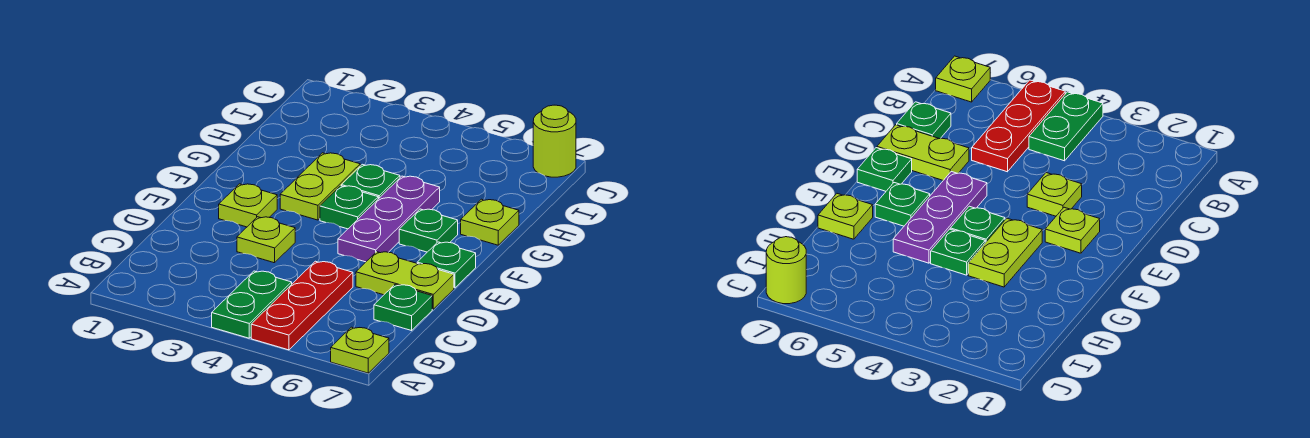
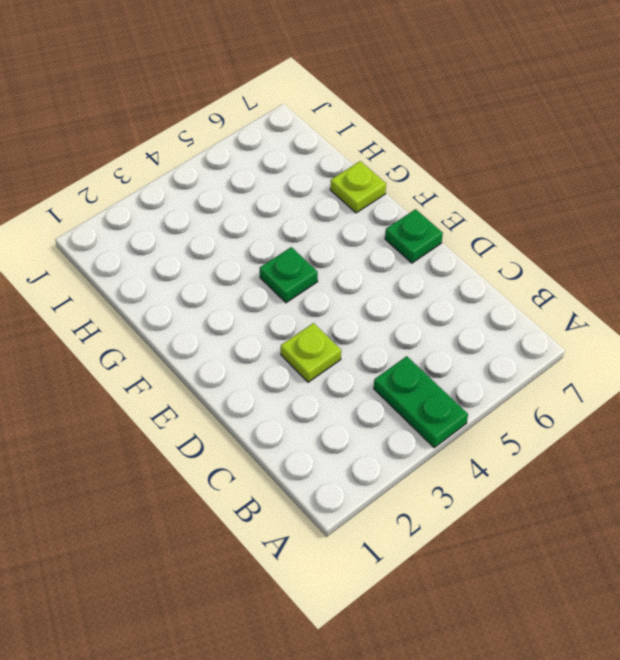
none -> red 1x3 plate [251,261,353,350]
none -> lime 1x1 plate [331,327,389,373]
none -> green 1x1 plate [374,285,432,331]

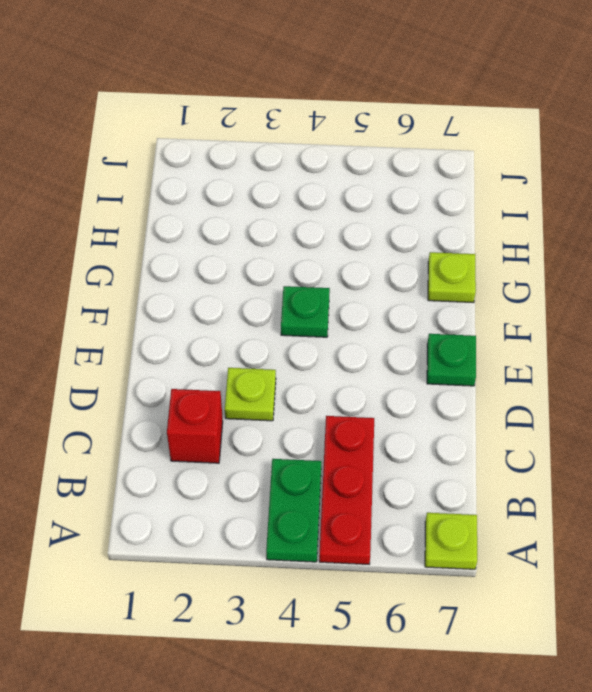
red 1x1 brick [167,389,223,463] -> none
none -> green 1x1 plate [374,285,432,331]
none -> lime 1x2 plate [356,252,454,309]
none -> lime 1x1 plate [219,184,277,227]

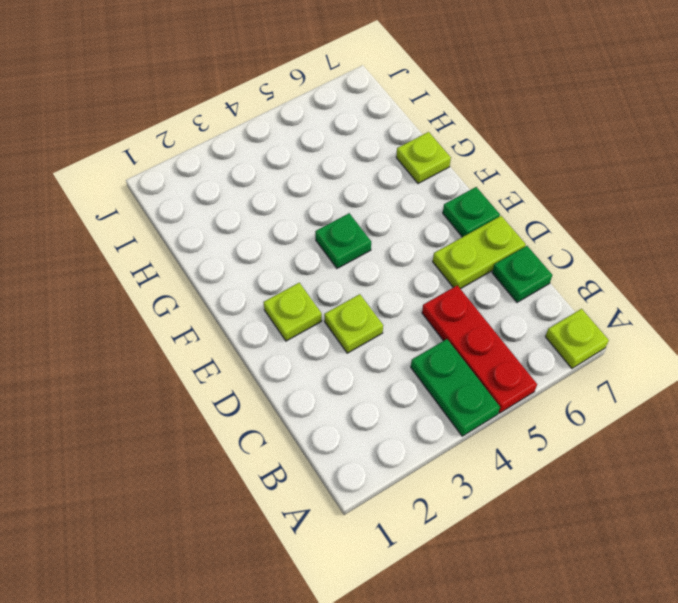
none -> purple 1x3 plate [338,176,440,262]
none -> lime 1x2 plate [280,153,360,220]
none -> green 1x1 plate [399,209,458,252]

